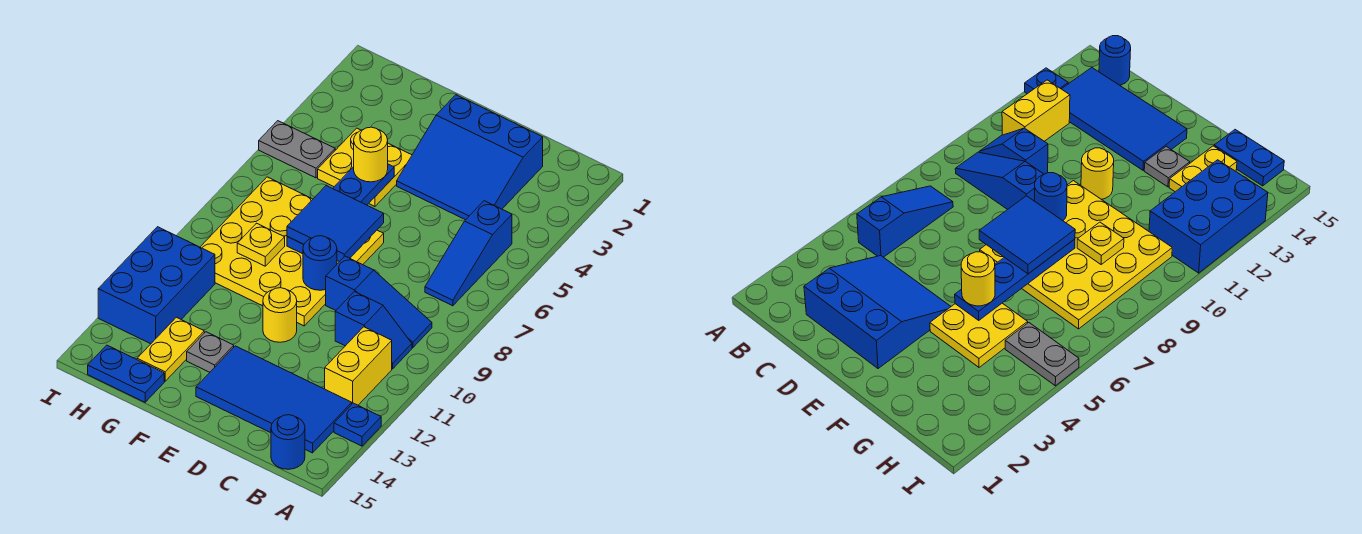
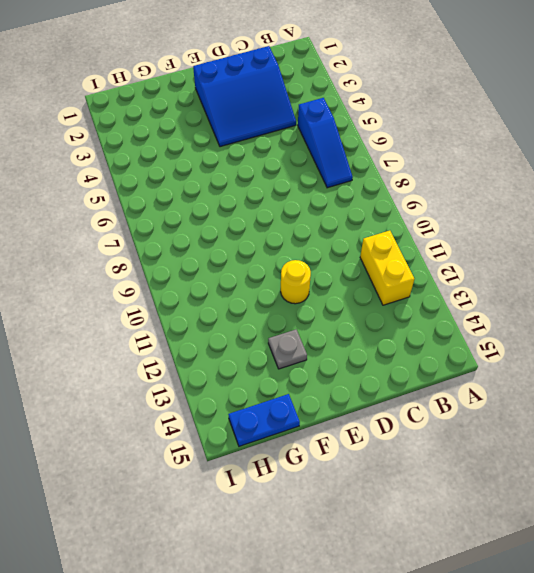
none -> blue 1x1 plate [334,403,381,446]
none -> blue 1x3 slope [326,256,432,348]
none -> blue 1x2 slope [335,292,412,369]

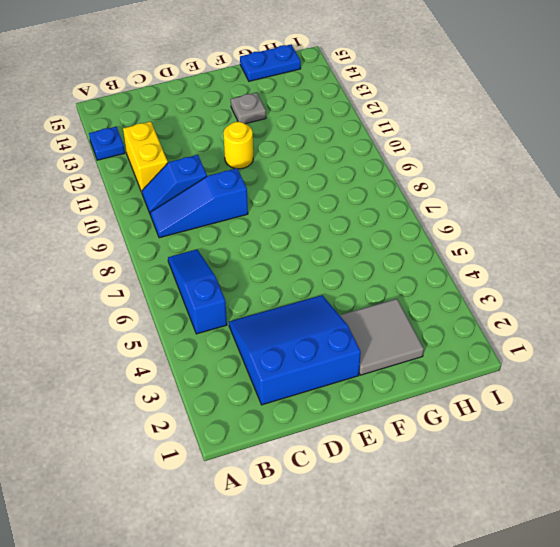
grey 2x2 tile [340,299,424,375] -> none
none -> blue 2x4 tile [196,346,352,453]
none -> blue 1x1 round brick [271,415,305,469]
none -> yellow 4x4 plate [200,177,384,326]

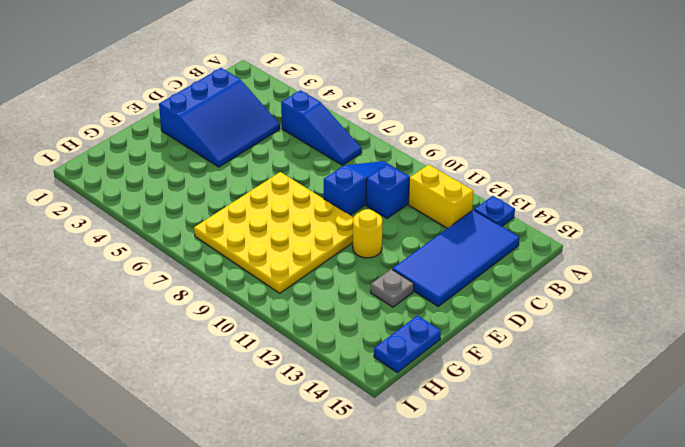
none -> blue 1x1 round brick [271,415,305,469]
none -> yellow 2x2 plate [318,128,412,206]
none -> yellow 1x2 plate [137,317,204,381]

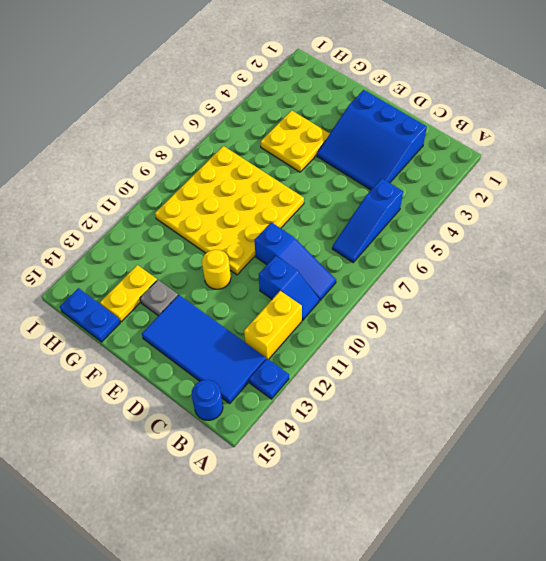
none -> grey 1x2 plate [259,121,335,178]
none -> blue 2x3 brick [98,227,215,344]
none -> blue 1x1 round brick [303,236,337,290]

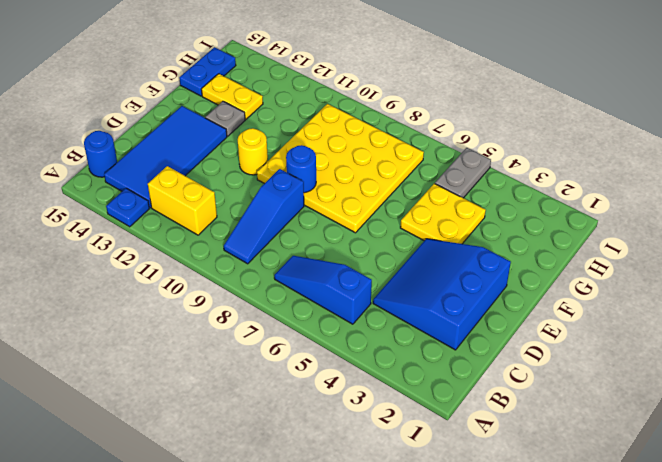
none -> blue 1x2 slope [335,292,412,369]
none -> blue 2x3 brick [98,227,215,344]
none -> blue 1x4 plate [287,164,394,254]

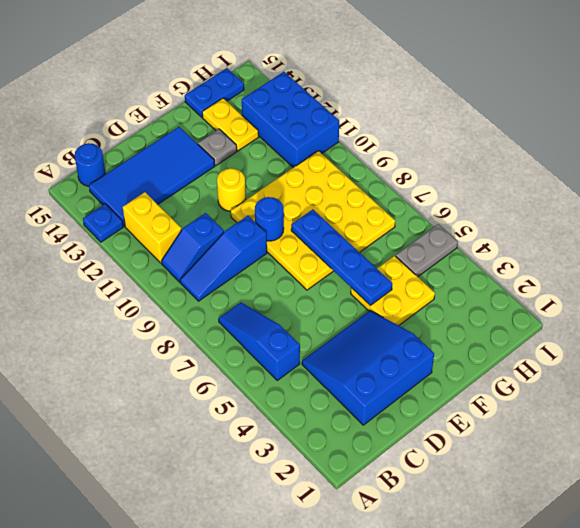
none -> yellow 1x1 plate [237,223,285,266]
none -> blue 2x2 tile [287,186,384,262]
none -> yellow 1x1 round brick [354,127,388,182]

